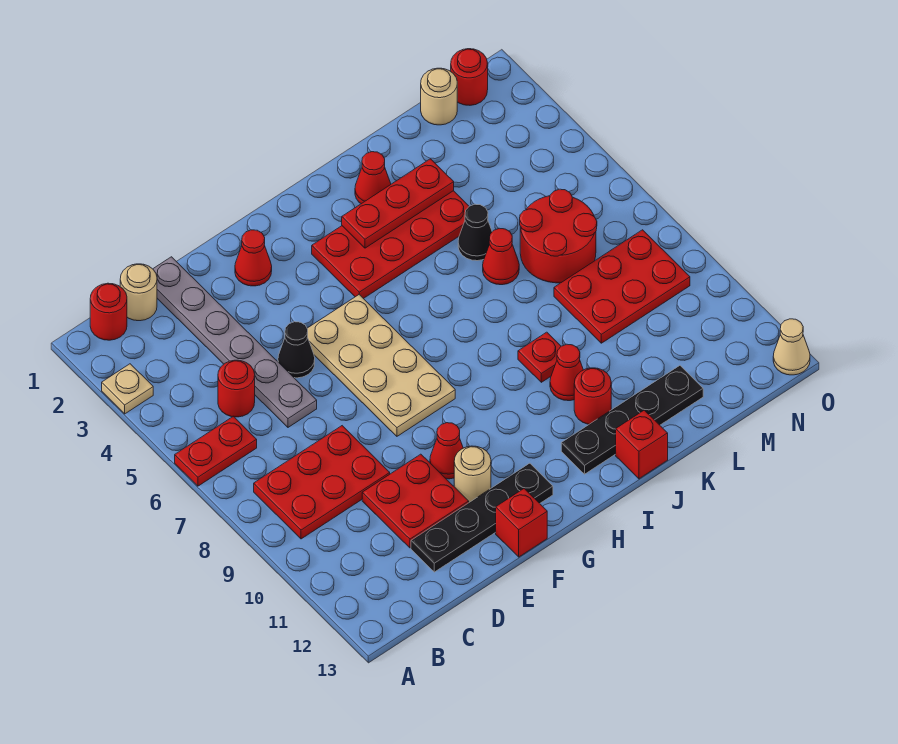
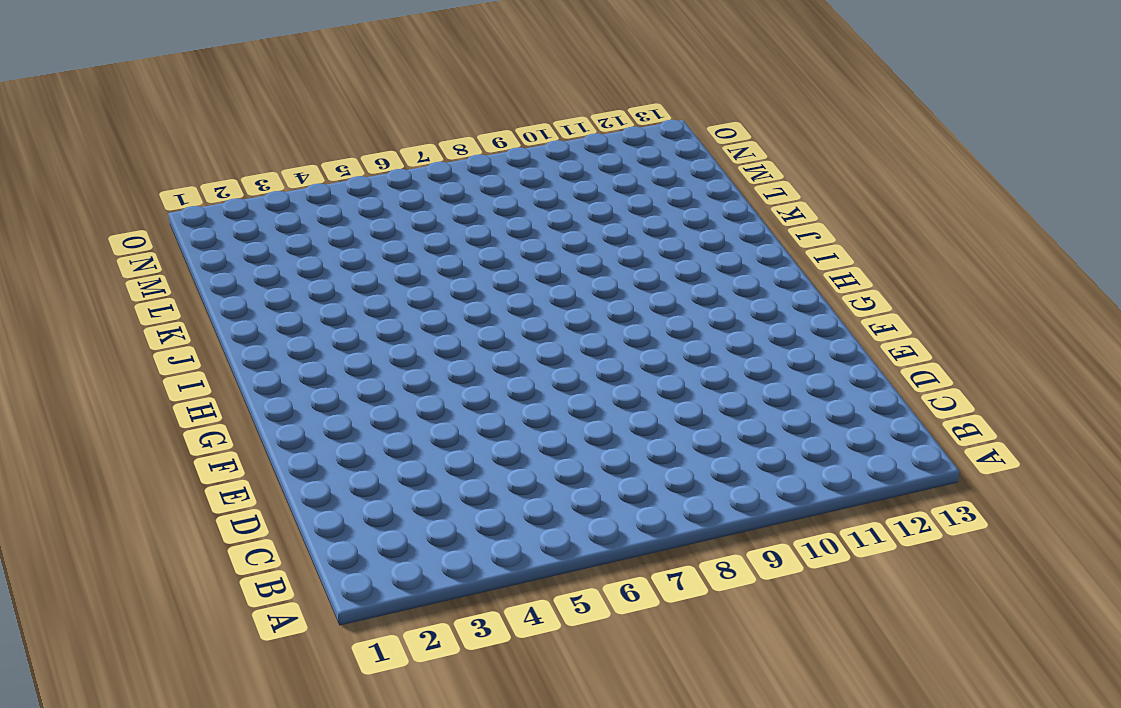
none -> tan 1x1 plate [102,364,153,414]
none -> red 1x2 plate [175,416,257,486]
none -> red 1x1 round brick [90,283,127,340]
none -> red 2x3 plate [254,426,390,539]

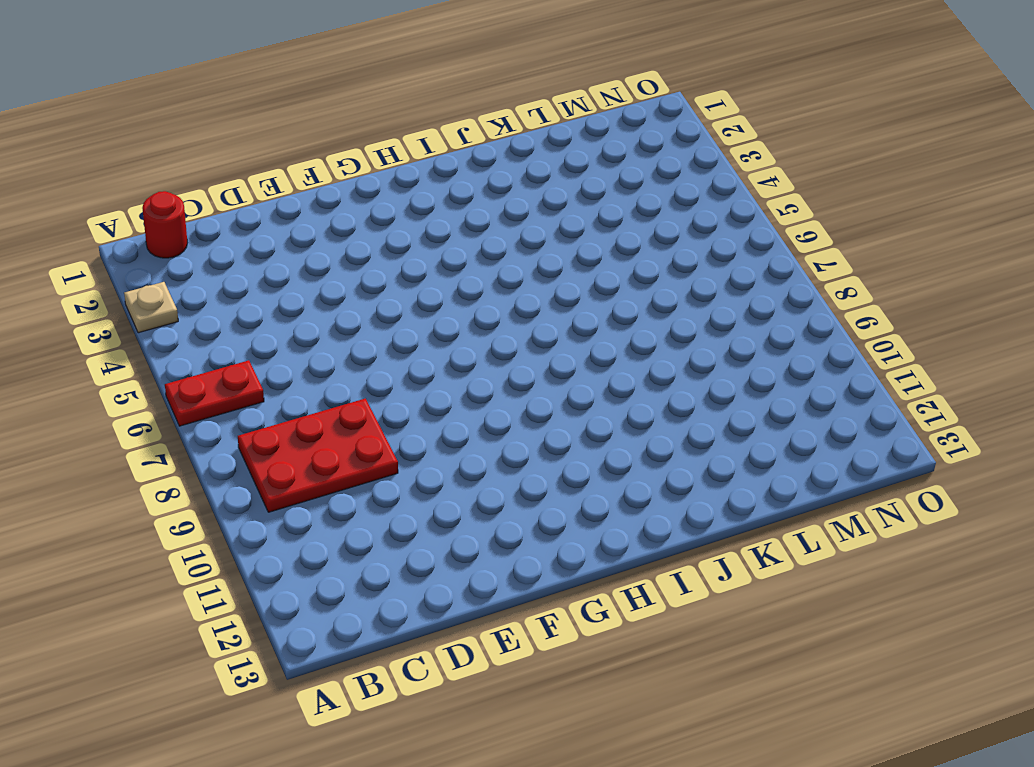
none -> tan 1x1 round brick [120,264,157,321]
none -> red 1x1 round brick [218,360,255,417]
none -> grey 1x6 plate [153,257,317,427]
none -> red 2x2 plate [362,454,469,548]

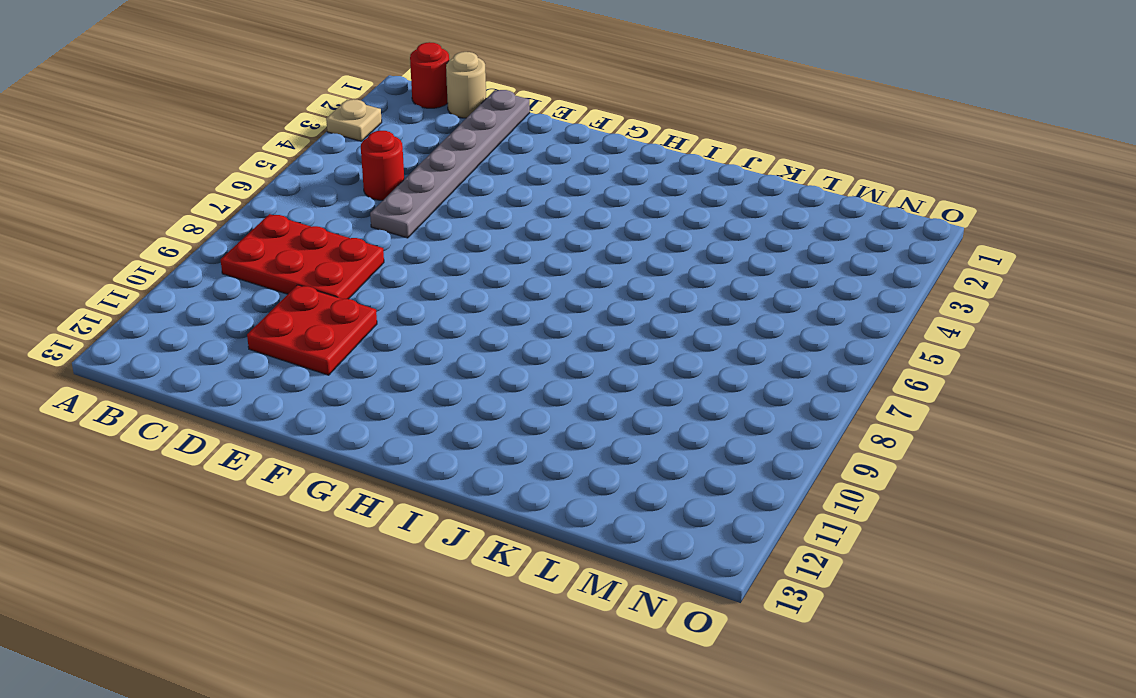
none -> red 1x2 plate [175,416,257,486]
none -> black 1x4 plate [411,463,553,572]
none -> black 1x1 cone [278,322,315,378]
none -> red 1x1 cone [235,230,272,286]

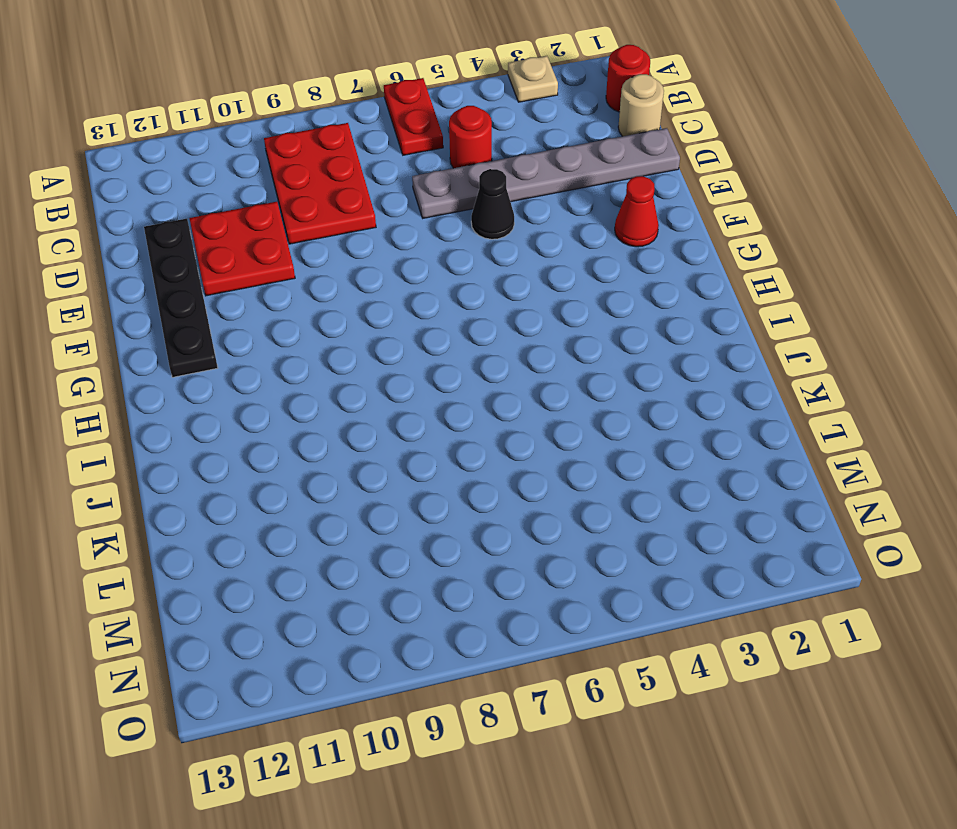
none -> tan 2x4 plate [307,295,455,436]
none -> red 1x1 cone [430,423,463,479]
none -> tan 1x1 round brick [454,446,491,502]
none -> red 1x1 brick [496,489,547,557]

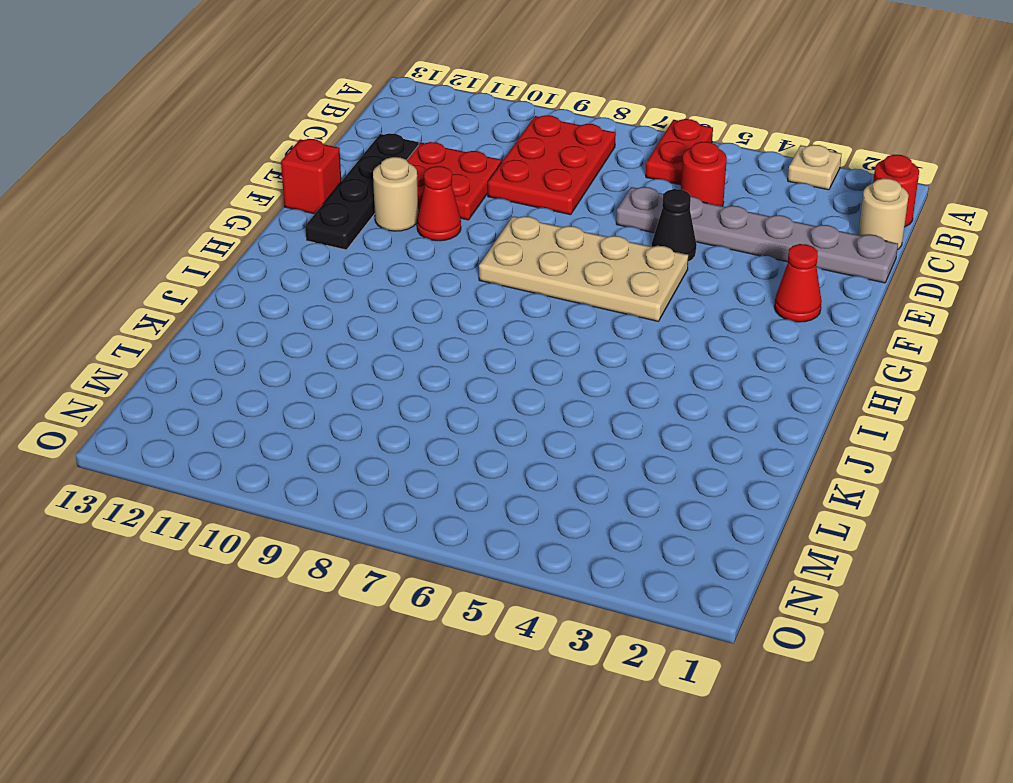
none -> red 2x4 plate [312,191,469,299]
none -> black 1x4 plate [561,366,703,474]
none -> red 1x1 cone [355,152,391,204]
none -> red 1x1 plate [518,332,561,382]

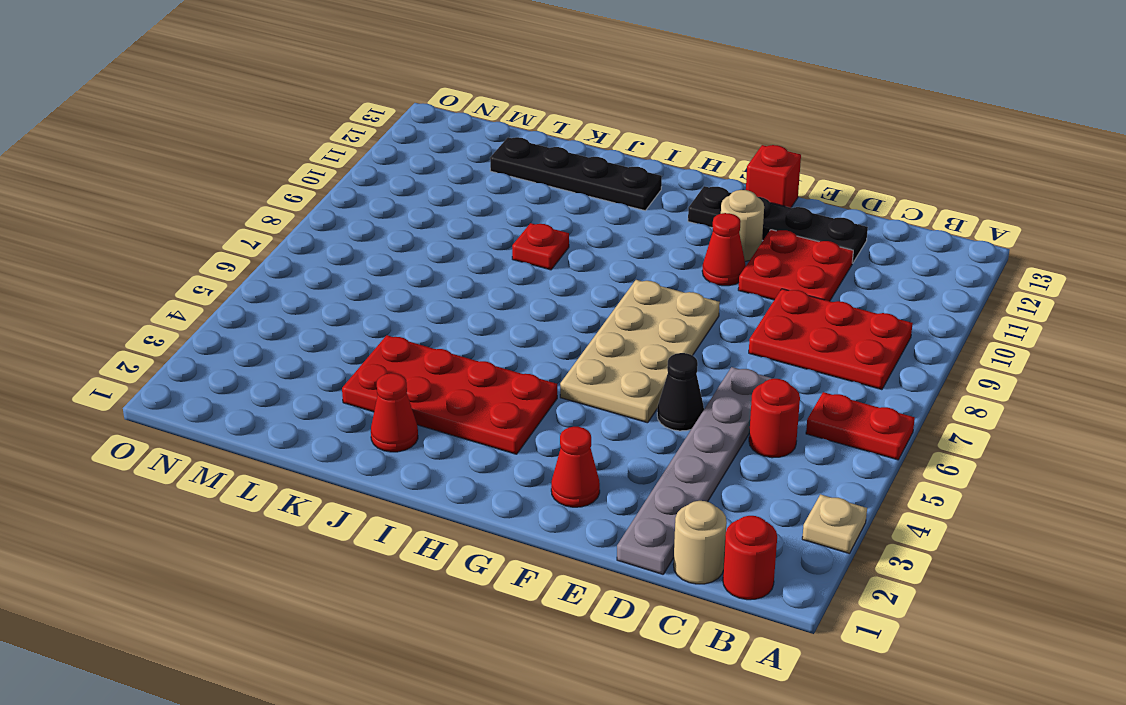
none -> red 1x1 cone [550,344,583,401]
none -> red 1x1 round brick [574,368,611,424]
none -> red 1x1 brick [616,410,668,479]
none -> black 1x1 cone [458,204,492,261]

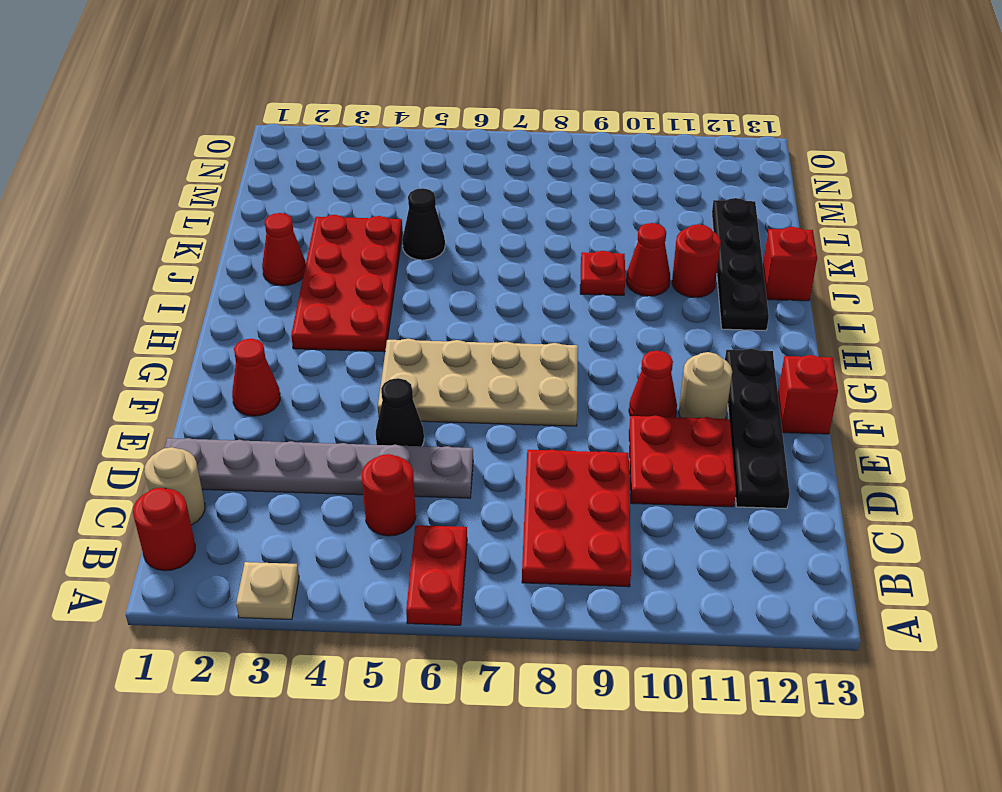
none -> red 1x1 cone [483,228,519,285]
none -> red 2x2 round brick [520,189,597,283]
none -> red 2x3 plate [554,230,690,343]
none -> tan 1x1 round brick [421,68,457,125]

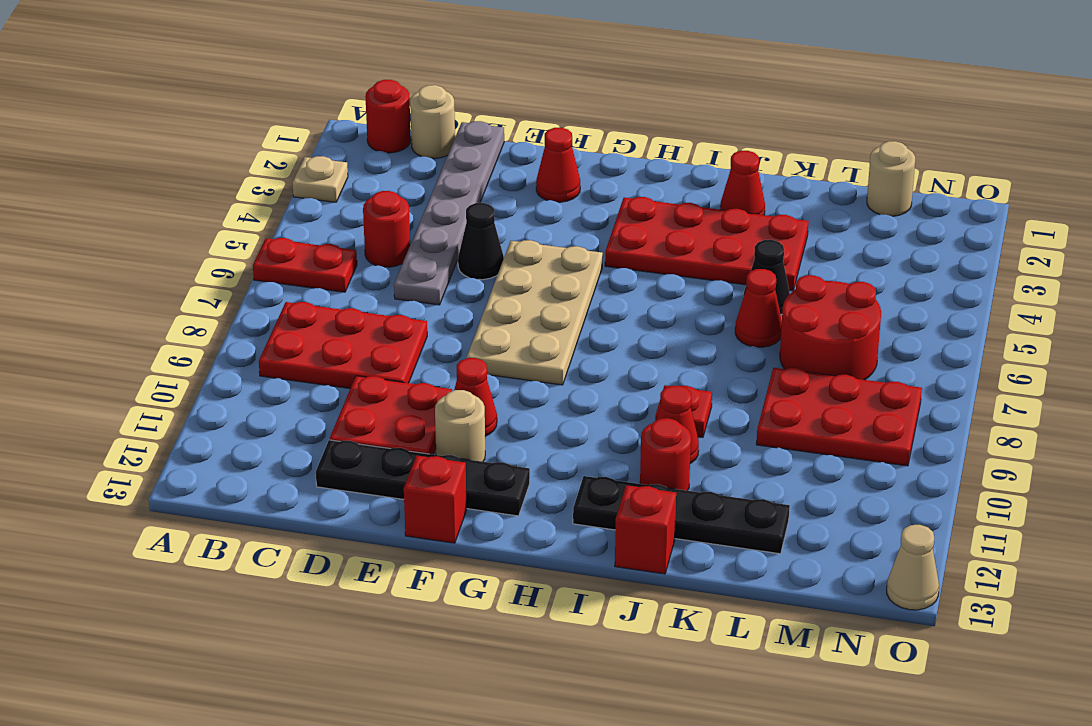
none -> red 1x1 round brick [451,49,488,105]
none -> red 1x3 plate [342,159,454,248]

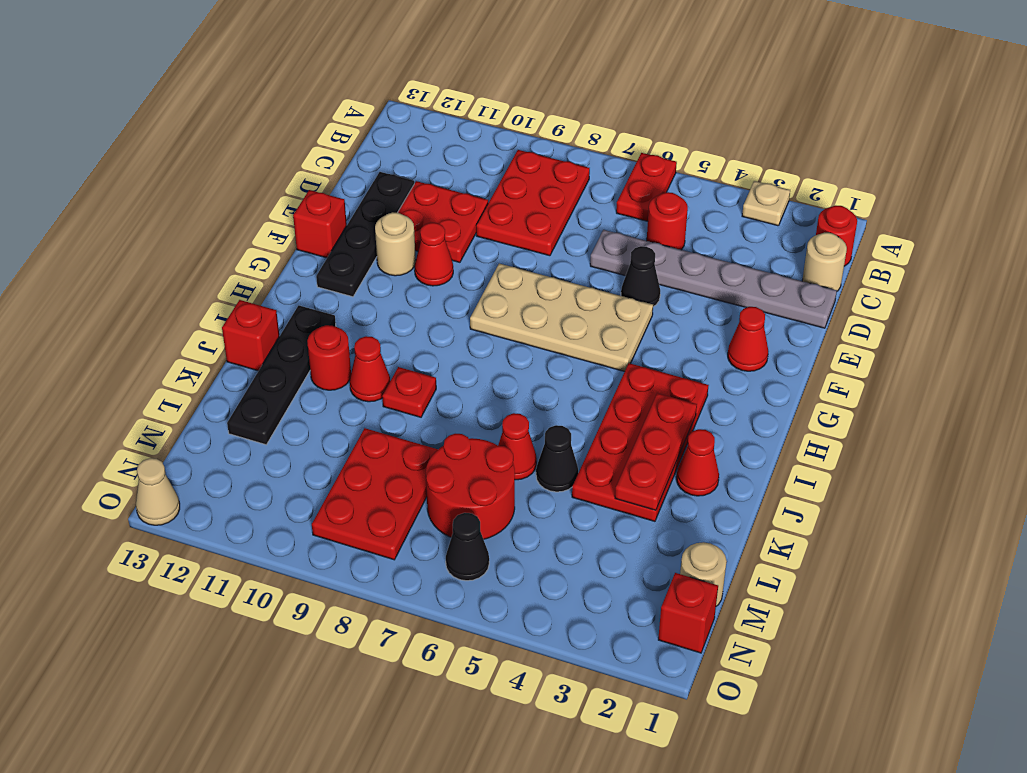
red 1x1 brick [658,573,718,653] -> red 1x1 round brick [451,49,488,105]
black 1x1 cone [446,513,489,581] -> none

